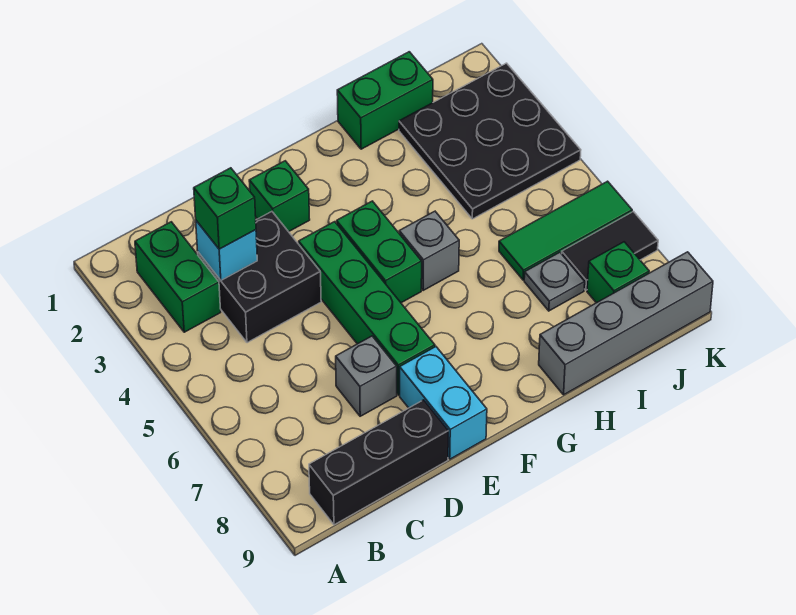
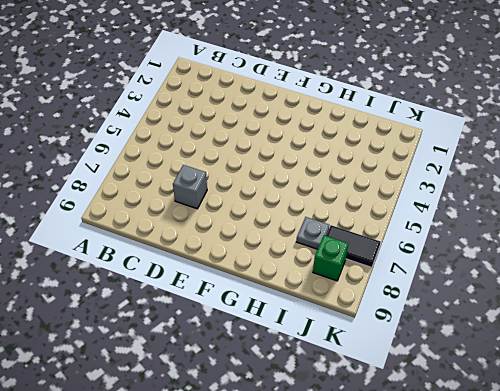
none -> green 1x2 brick [135,222,221,332]
none -> black 1x3 brick [309,400,448,525]
none -> black 2x2 brick [198,212,321,343]

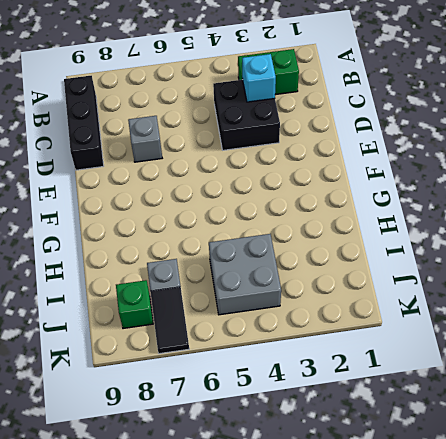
grey 2x2 brick [209,234,281,315] -> black 3x3 plate [399,63,581,219]
none -> green 1x1 brick [249,161,310,232]
none -> green 1x4 brick [299,222,435,395]
none -> cyan 1x2 brick [400,347,487,459]

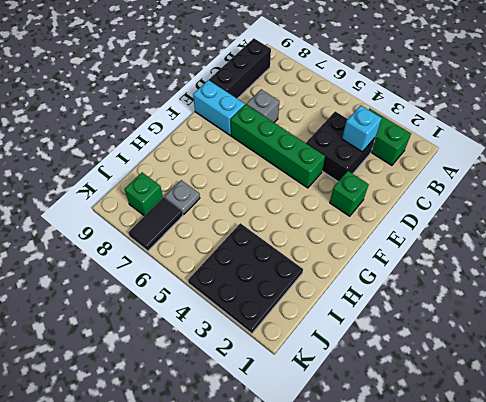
none -> green 1x2 brick [337,201,422,303]
none -> grey 1x1 brick [399,211,459,290]
none -> green 1x2 brick [337,52,433,149]

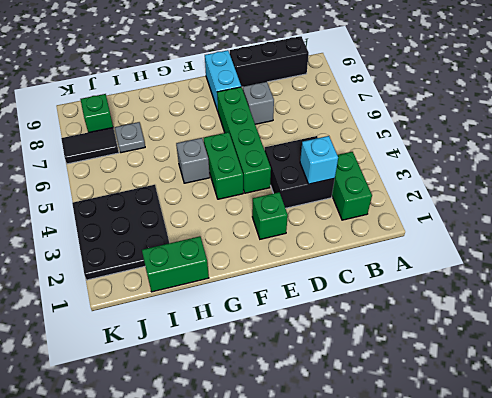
none -> grey 1x4 brick [539,252,713,395]
none -> green 1x3 tile [499,181,632,280]
none -> green 1x1 brick [194,168,256,249]

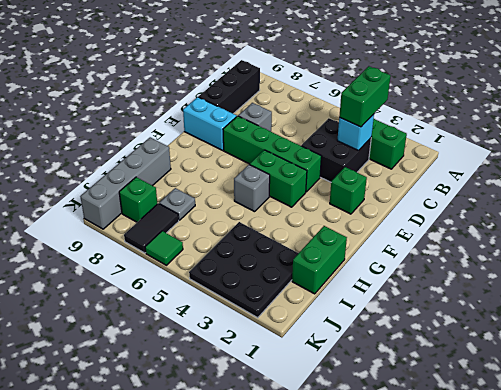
green 1x2 brick [339,66,390,127] -> green 1x1 brick [194,168,256,249]
green 1x1 tile [145,231,183,265] -> green 1x3 tile [499,181,632,280]

